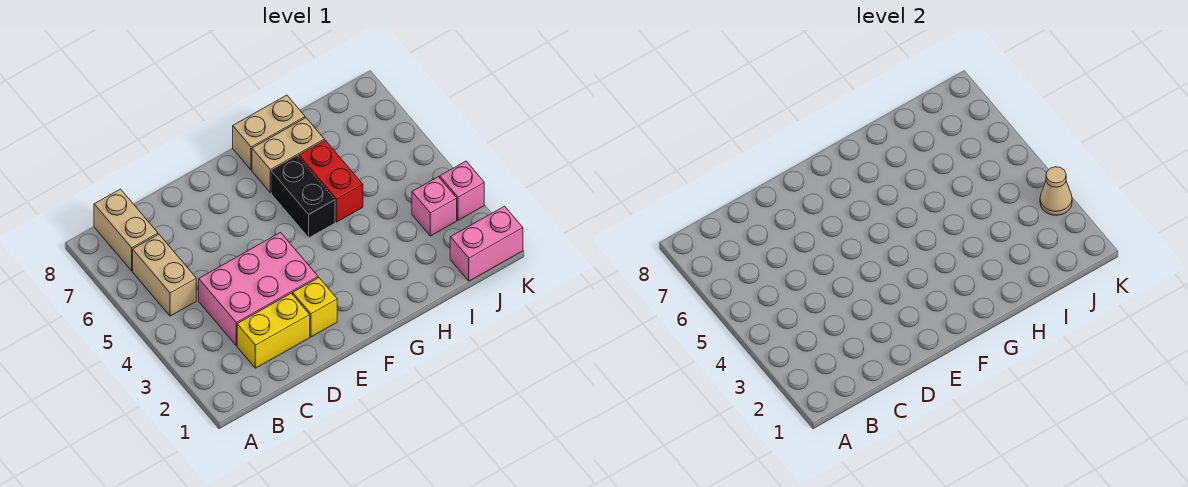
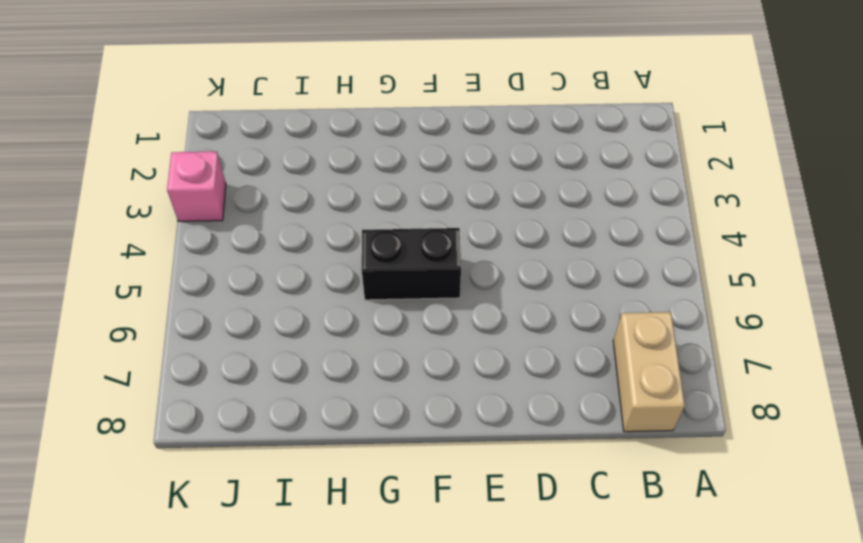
black 1x2 brick [362,228,461,300] -> black 1x2 brick turned to [271,156,335,238]
none -> tan 1x2 brick [133,234,196,316]
none -> yellow 1x2 brick [237,293,310,368]
none -> pink 2x3 brick [199,233,318,346]

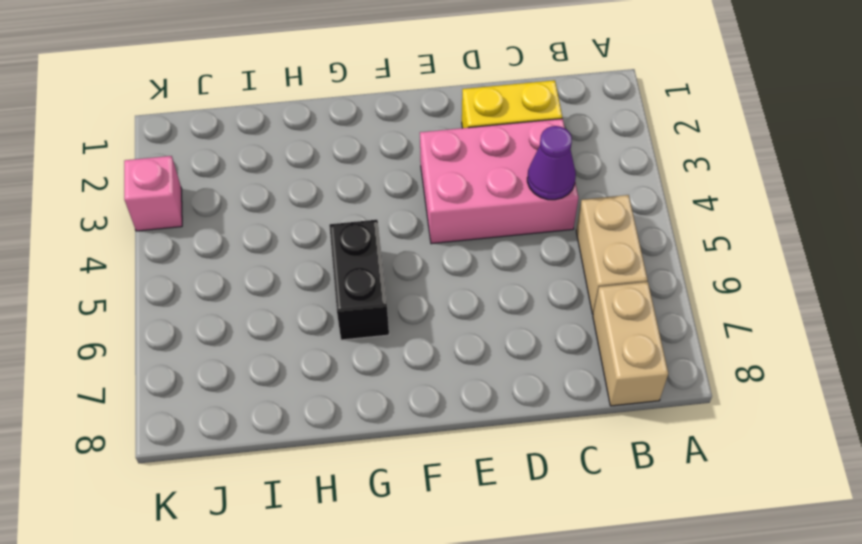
purple 1x1 cone [527,126,576,200] -> none
none -> yellow 1x1 brick [293,278,337,337]
none -> tan 1x2 brick [252,118,324,193]
none -> tan 1x2 brick [233,95,305,170]

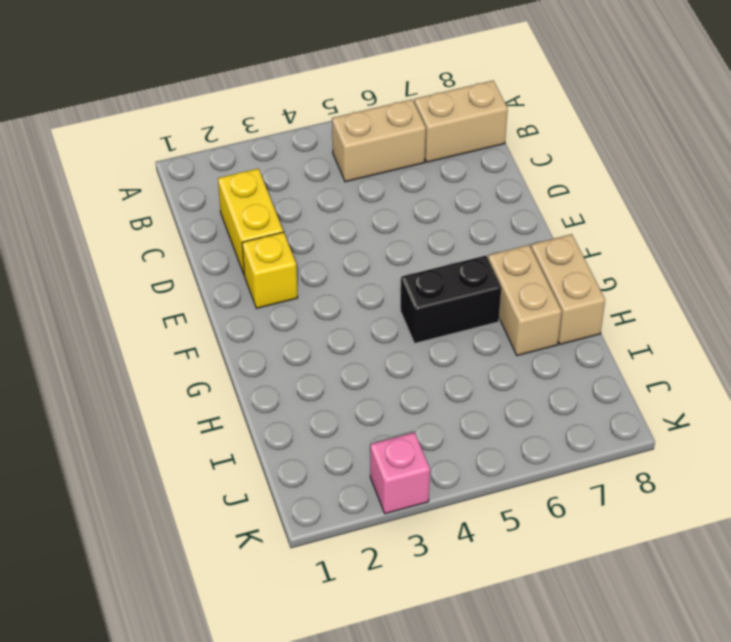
none -> pink 2x3 brick [199,233,318,346]
none -> red 1x2 brick [299,140,363,222]
none -> pink 1x2 brick [450,206,523,281]

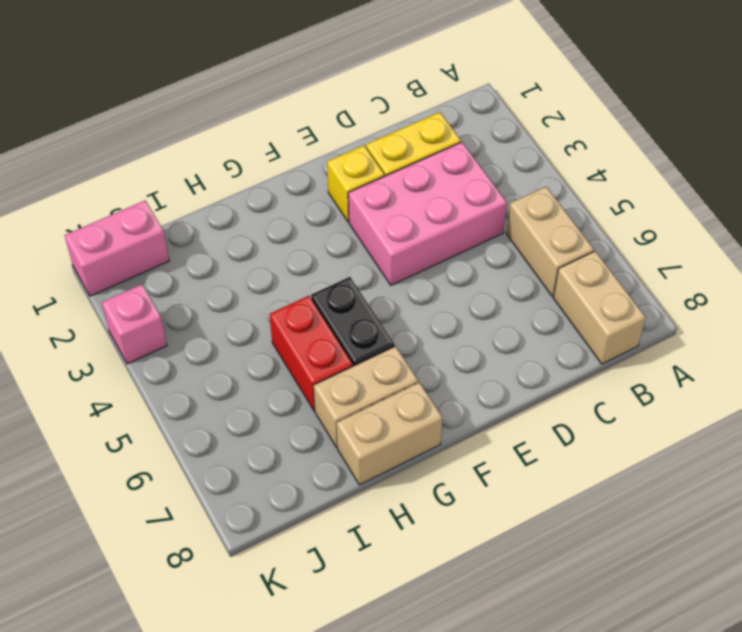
none -> pink 1x1 brick [412,177,457,236]
none -> tan 1x1 cone [1040,167,1072,215]

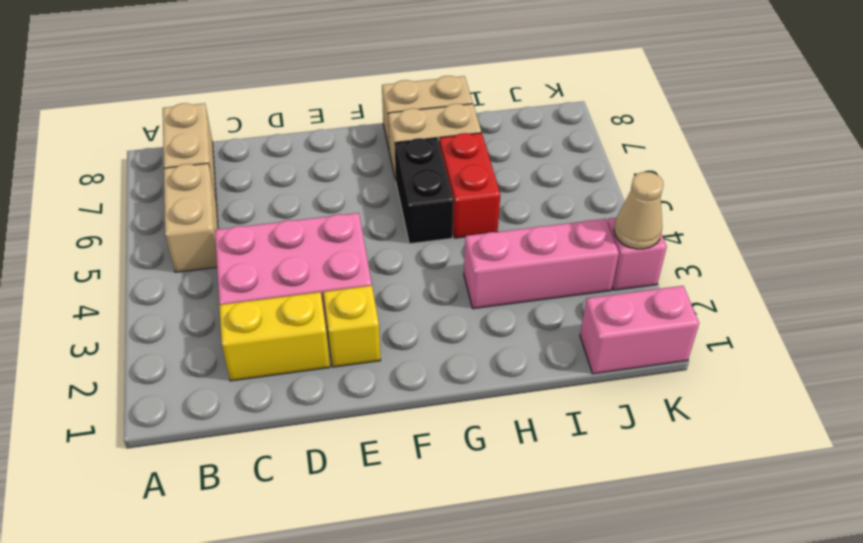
pink 1x3 brick [464,219,619,309] -> pink 1x1 brick [412,177,457,236]

